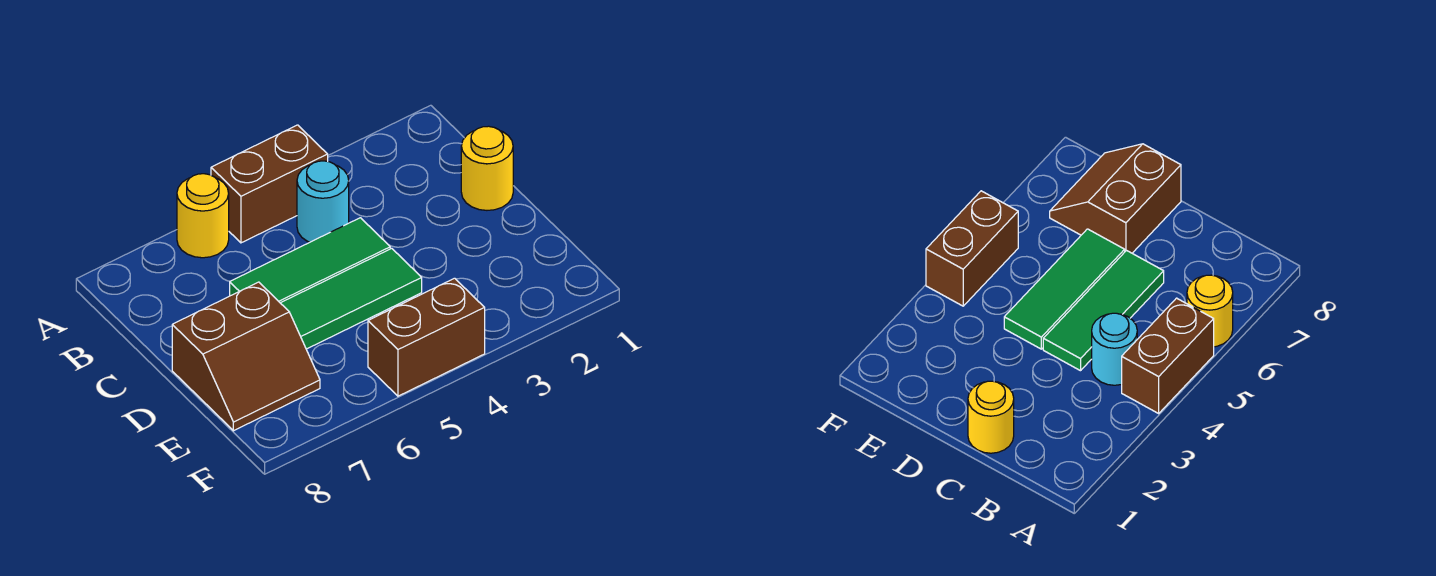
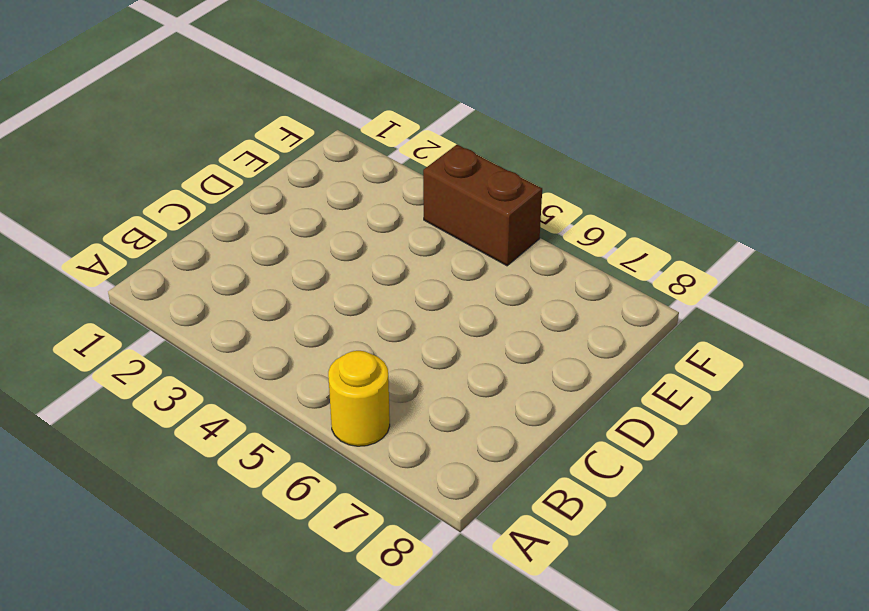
none -> brown 1x2 brick [211,125,328,243]
none -> cyan 1x1 round brick [297,161,349,242]

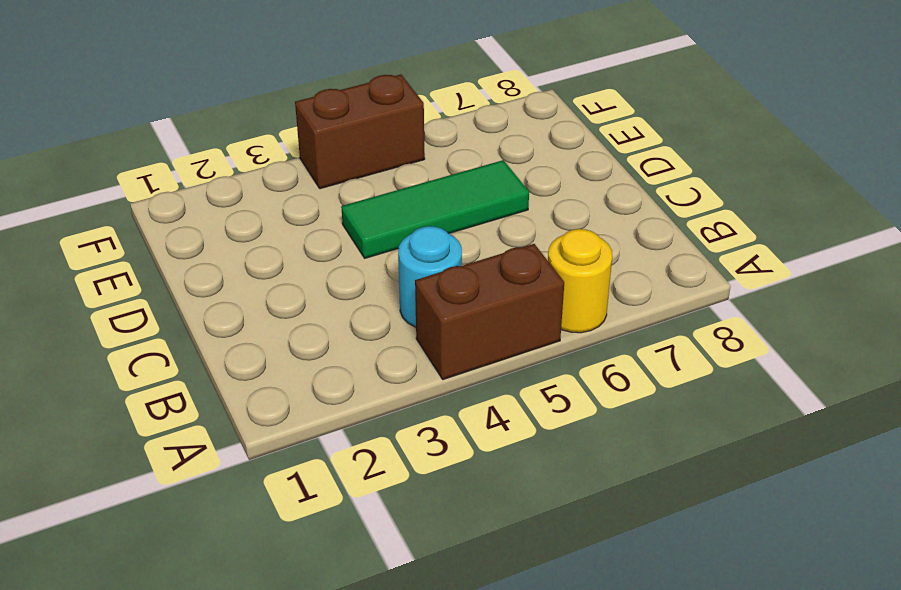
none -> yellow 1x1 round brick [461,126,513,210]
none -> green 1x3 tile [230,218,390,303]

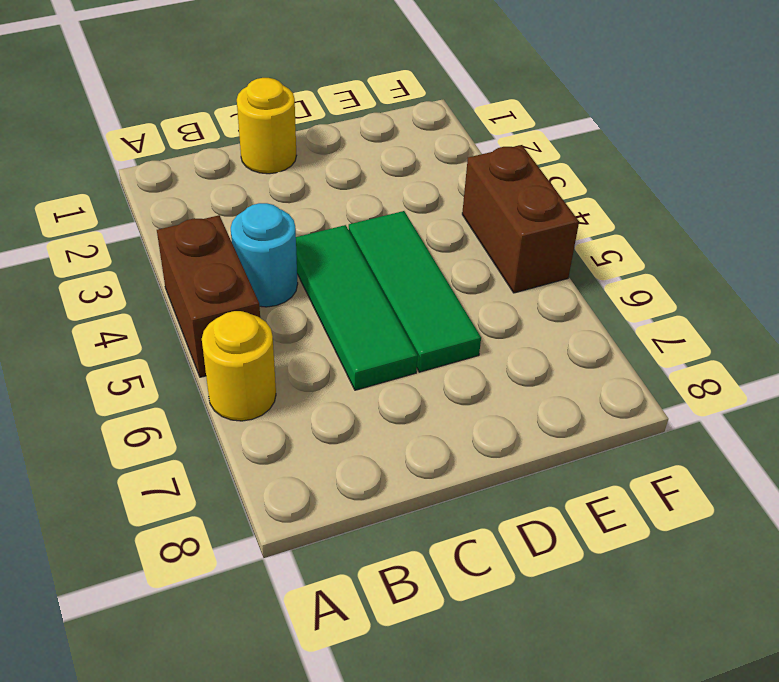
none -> brown 2x2 slope [172,282,320,431]

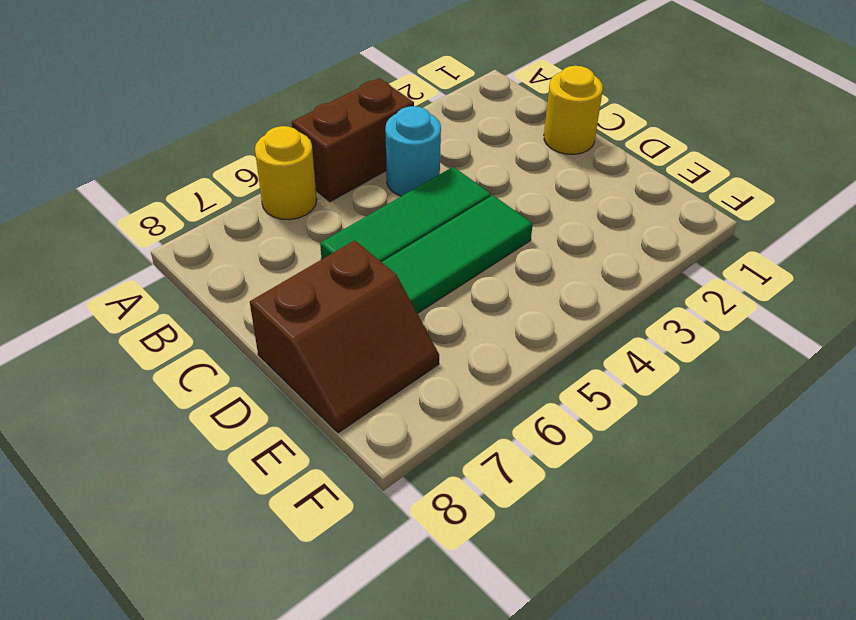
none -> brown 1x2 brick [368,278,485,396]

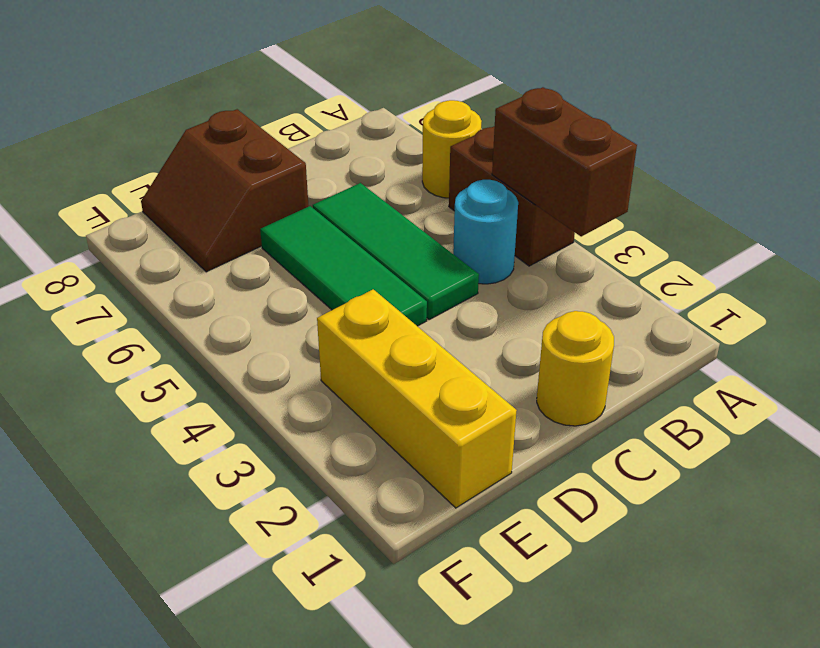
brown 1x2 brick [492,87,637,237] -> brown 1x2 brick moved to [368,278,485,396]
yellow 1x3 brick [317,289,517,508] -> none

